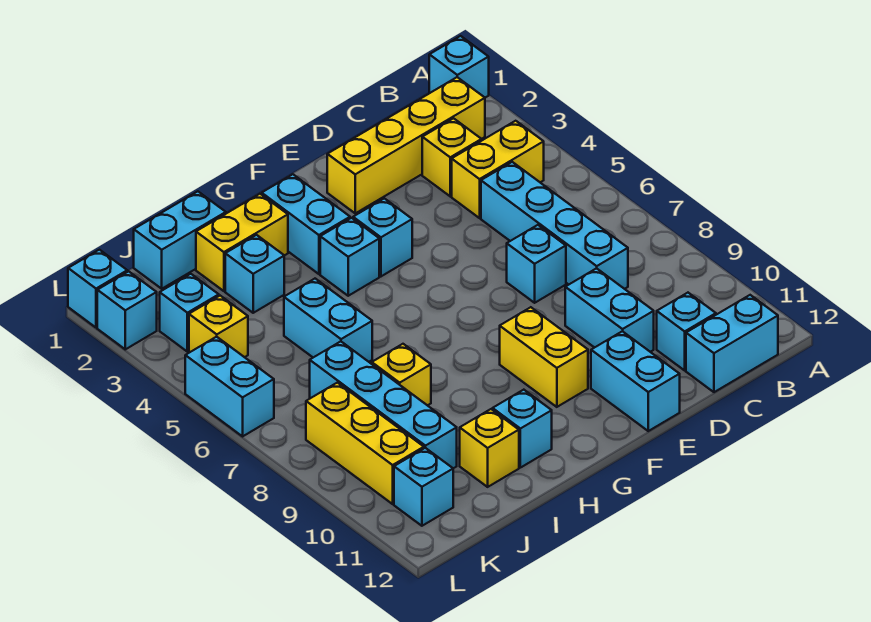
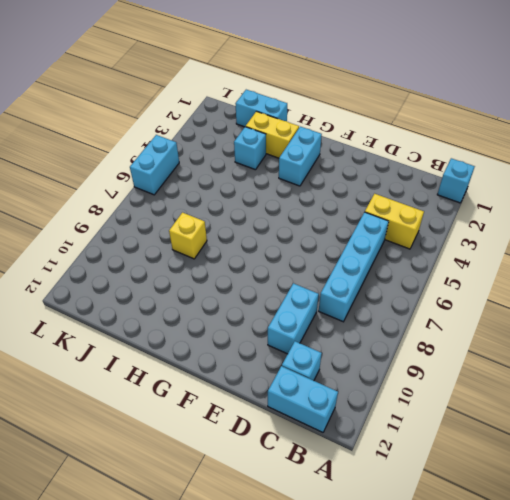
none -> yellow 1x4 brick [327,77,485,213]
none -> yellow 1x1 brick [422,118,482,196]
none -> cyan 1x1 brick [507,225,566,303]

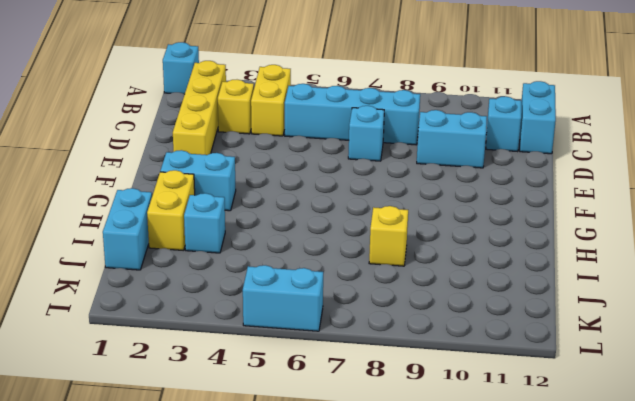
none -> cyan 1x2 brick [591,331,680,431]
none -> cyan 1x1 brick [353,198,412,276]
none -> yellow 1x2 brick [500,307,588,407]

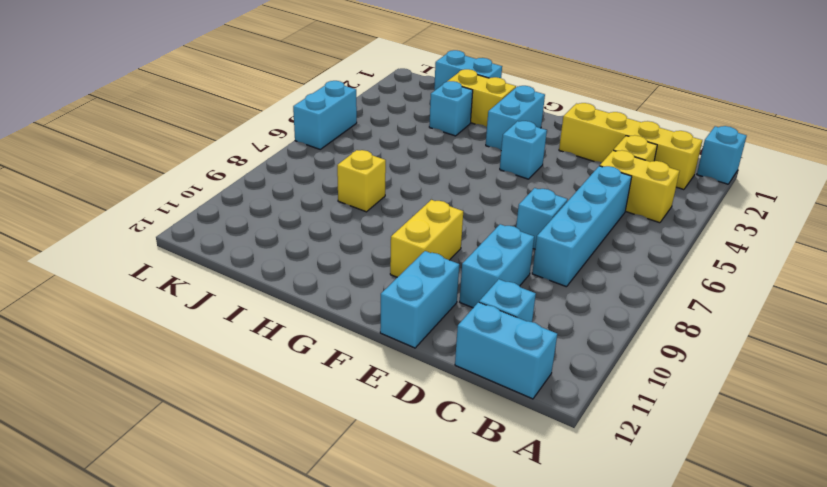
none -> cyan 1x1 brick [320,218,379,296]
none -> cyan 1x1 brick [493,390,552,468]
none -> cyan 1x2 brick [284,279,372,362]

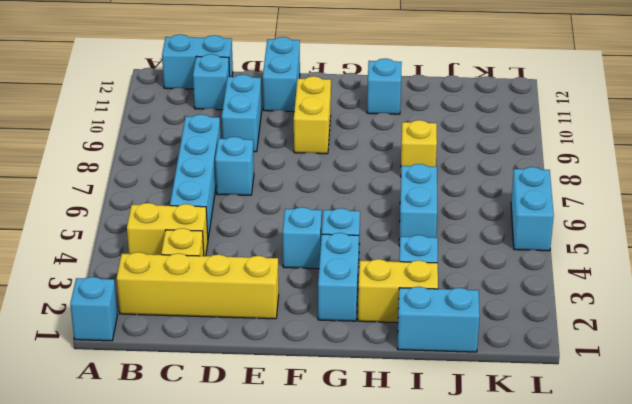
none -> yellow 1x1 brick [460,409,519,487]
none -> cyan 1x4 brick [310,342,457,468]
none -> cyan 1x1 brick [160,274,219,352]

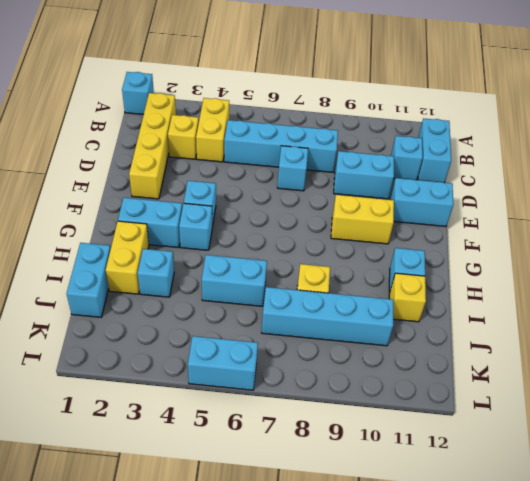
none -> cyan 1x1 brick [160,274,219,352]
none -> yellow 1x1 brick [189,296,248,357]
none -> yellow 1x3 brick [306,383,424,504]

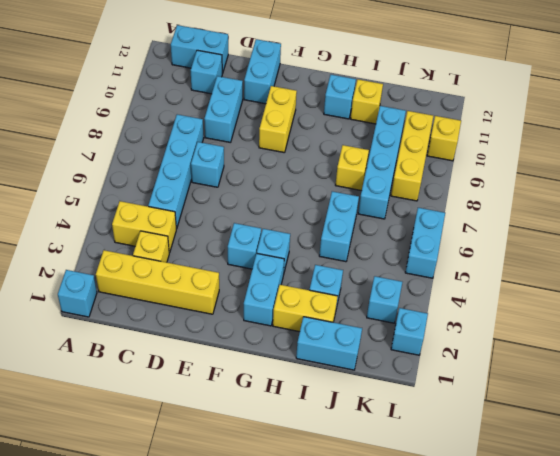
yellow 1x1 brick [427,116,461,161] -> yellow 1x1 brick moved to [189,296,248,357]
none -> cyan 1x1 brick [394,448,453,526]
none -> cyan 1x1 brick [68,250,127,328]

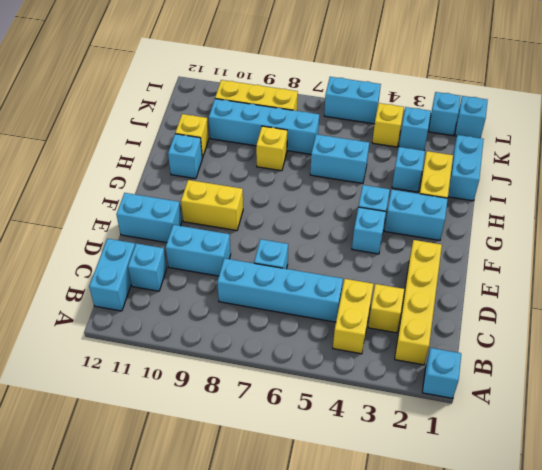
none -> cyan 1x1 brick [394,448,453,526]

